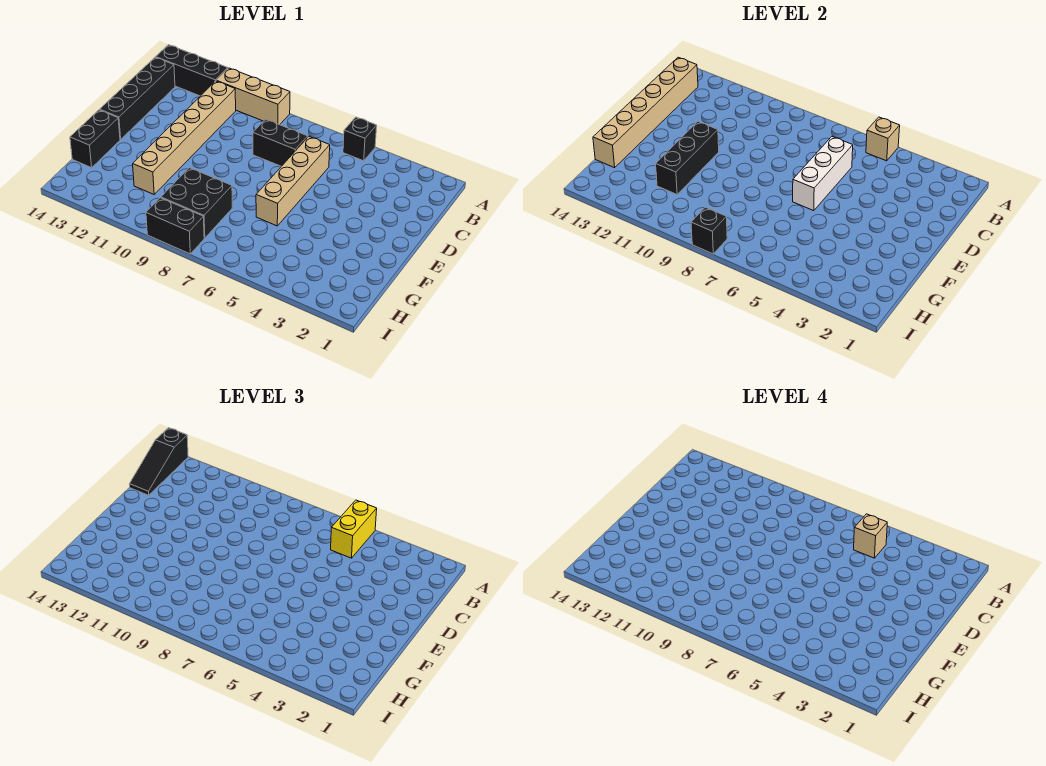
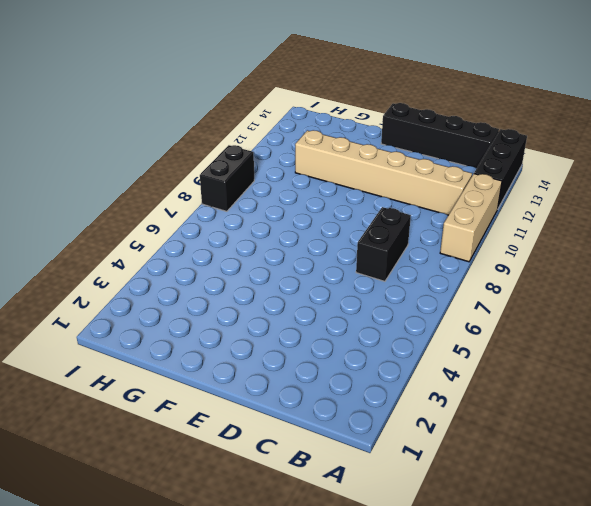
none -> black 1x1 brick [343,117,377,161]
none -> tan 1x4 brick [256,137,330,226]
none -> black 1x2 brick [70,110,120,168]

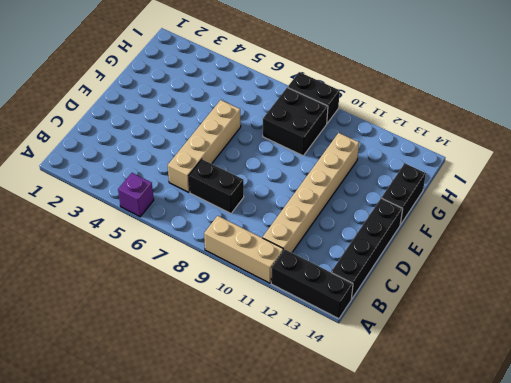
purple 1x1 brick [118,173,154,217] -> black 1x1 brick [343,117,377,161]
none -> tan 1x1 brick [866,117,900,161]
none -> tan 1x6 brick [593,57,698,168]
none -> white 1x3 brick [793,137,853,211]

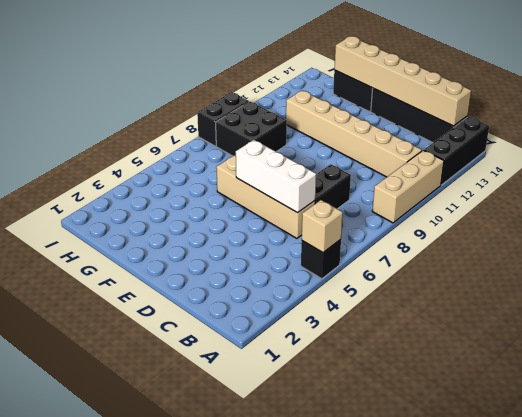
none -> black 1x3 brick [656,122,719,194]
none -> black 1x1 brick [691,207,727,254]
none -> yellow 1x2 brick [331,500,377,558]

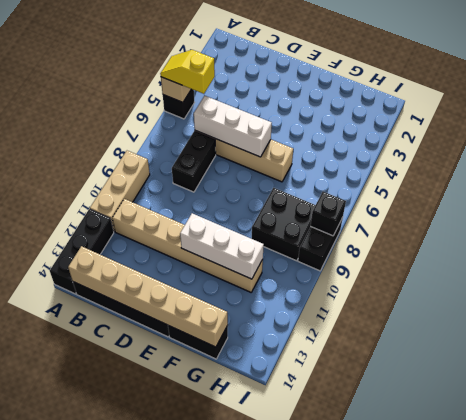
yellow 1x2 slope [160,50,215,94] -> yellow 1x2 brick [331,500,377,558]
white 1x3 brick [180,213,264,279] -> black 1x3 brick [656,122,719,194]
none -> black 1x3 slope [130,428,188,495]
none -> tan 1x1 brick [854,514,887,558]

